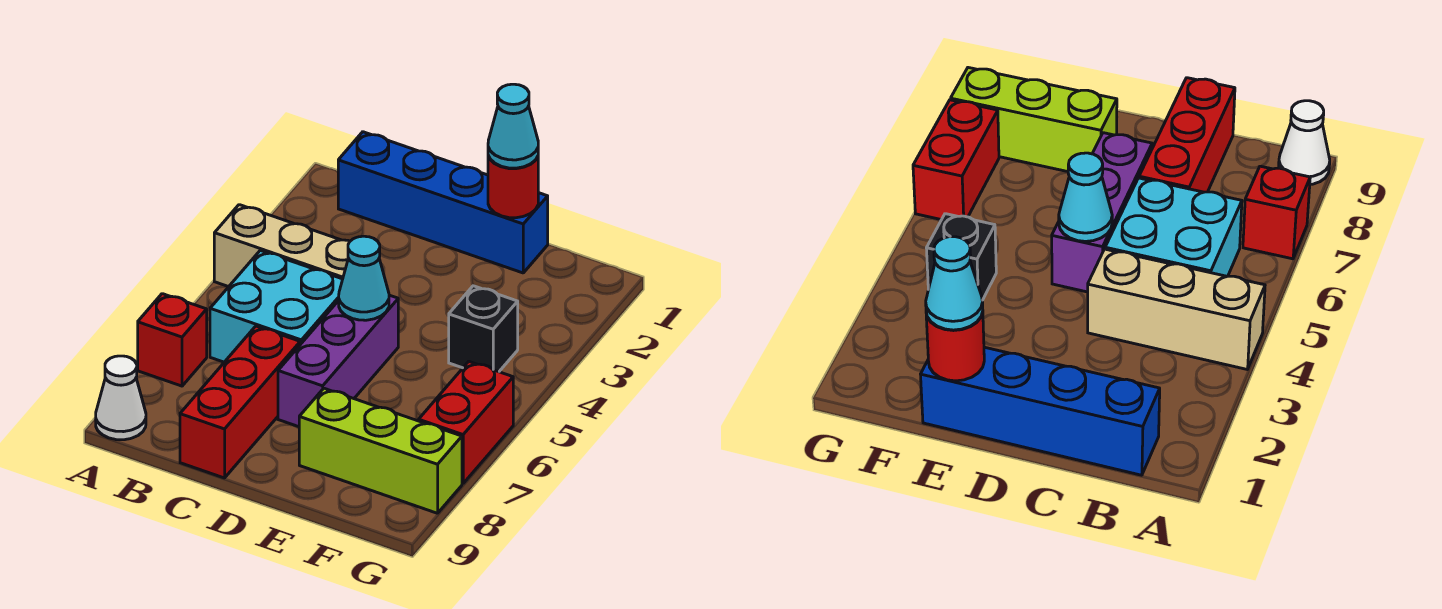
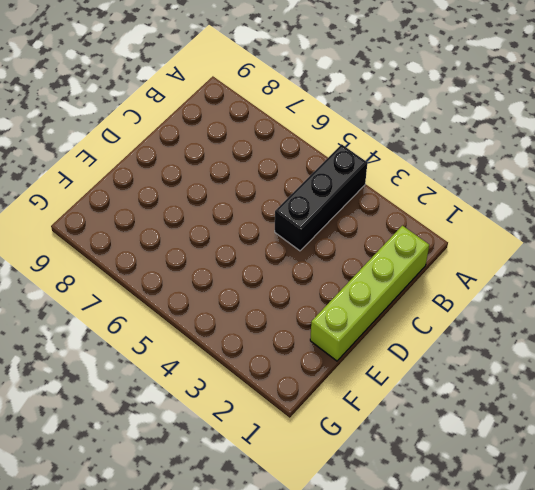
black 1x3 brick [275,144,367,251] -> tan 1x3 brick [214,205,350,287]
lime 1x4 brick [310,226,429,361] -> blue 1x4 brick [338,132,548,273]
none -> red 1x1 brick [138,294,207,386]
none -> white 1x1 cone [96,356,146,440]
none -> cyan 2x2 brick [210,251,343,362]

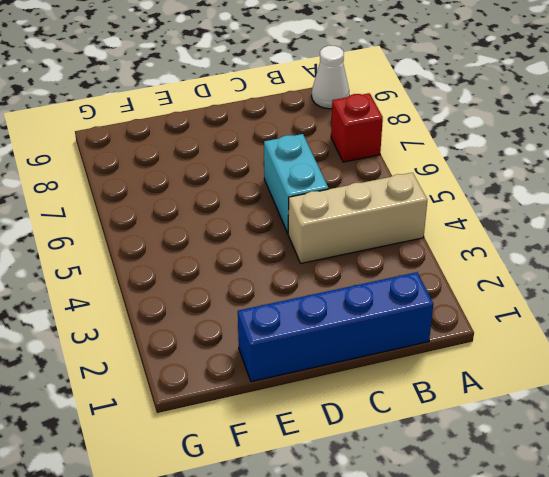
cyan 1x2 brick [264,134,329,233] -> cyan 2x2 brick [210,251,343,362]
none -> red 1x3 brick [180,326,300,478]
none -> purple 1x3 brick [278,295,398,427]
none -> lime 1x3 brick [299,388,462,513]

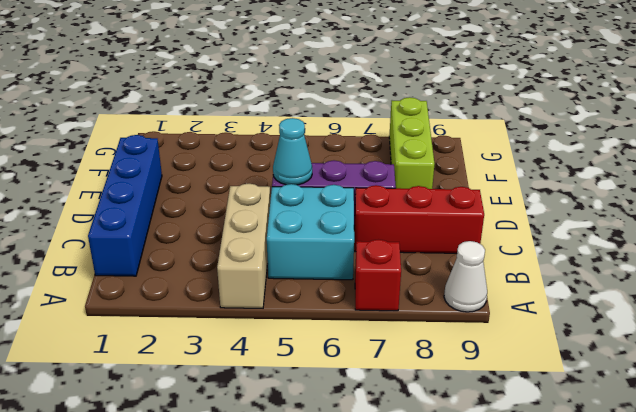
none -> black 1x1 brick [449,286,518,372]
none -> red 1x2 brick [419,362,513,484]
none -> red 1x1 round brick [488,156,538,218]

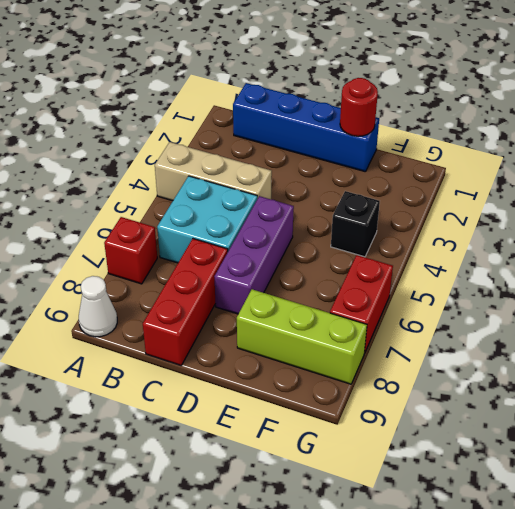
none -> cyan 1x1 cone [339,236,389,320]
none -> cyan 1x1 cone [488,84,538,168]

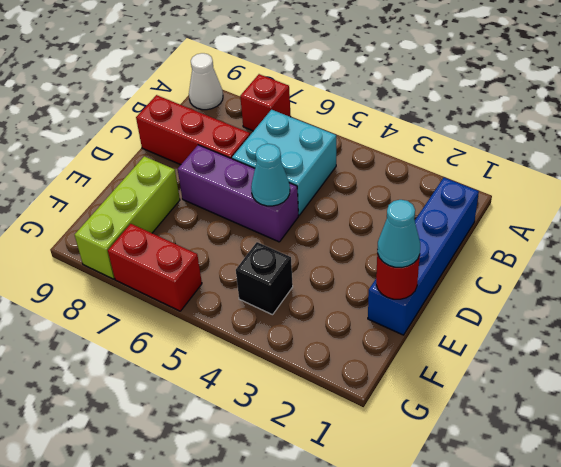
none -> tan 1x3 brick [214,205,350,287]

